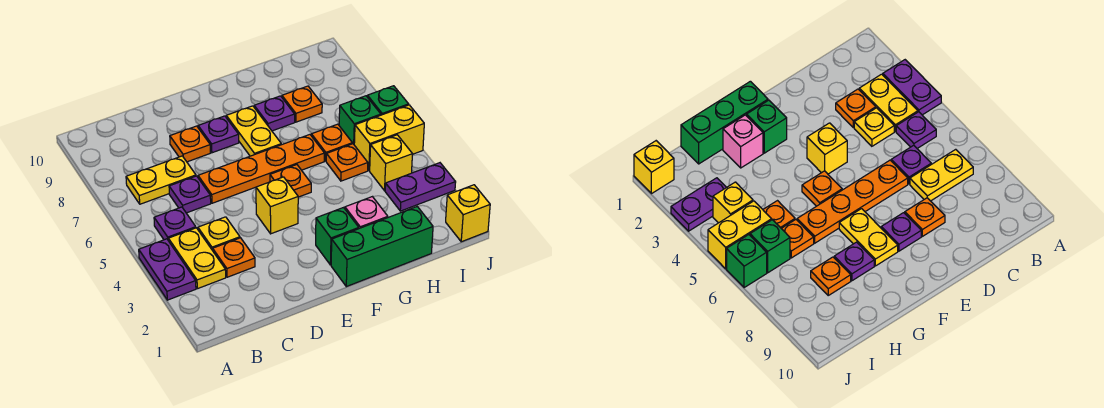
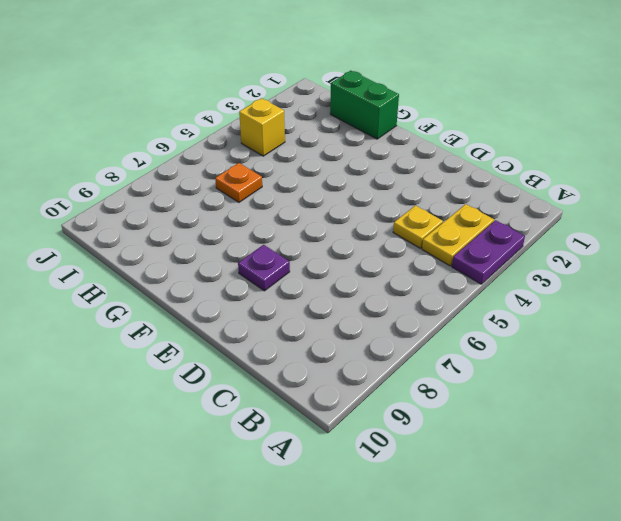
green 1x2 brick [330,71,399,139] -> green 1x3 brick [331,207,433,287]
none -> purple 1x1 plate [154,207,196,241]
none -> yellow 1x2 plate [126,156,196,204]
none -> orange 1x1 plate [213,238,255,277]

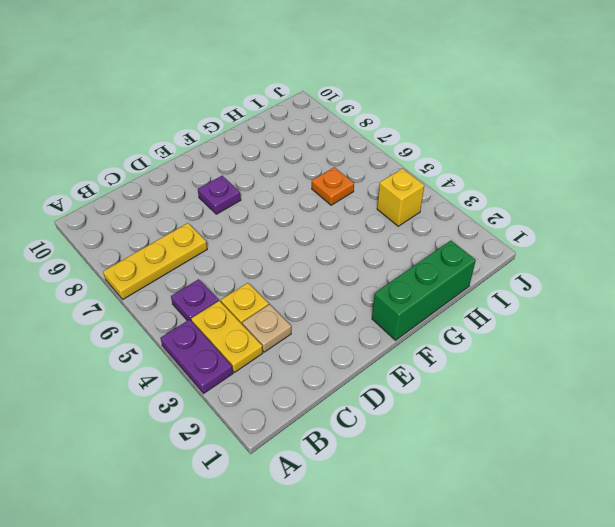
yellow 1x3 plate [103,223,207,299] -> yellow 1x2 plate [126,156,196,204]
tan 1x1 plate [242,304,291,352] -> orange 1x1 plate [213,238,255,277]
none -> purple 1x1 plate [169,176,211,213]
none -> orange 1x4 plate [198,135,324,203]
none -> orange 1x1 plate [170,126,210,162]

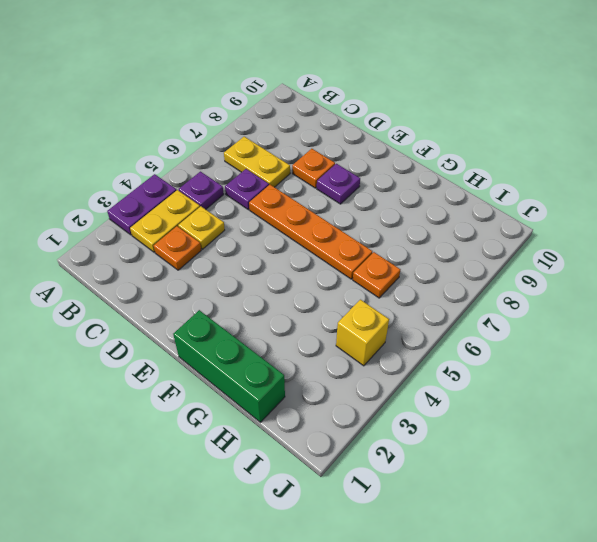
none -> yellow 1x1 brick [256,177,298,234]
none -> green 1x1 brick [316,208,359,265]
none -> orange 1x1 plate [270,165,311,197]

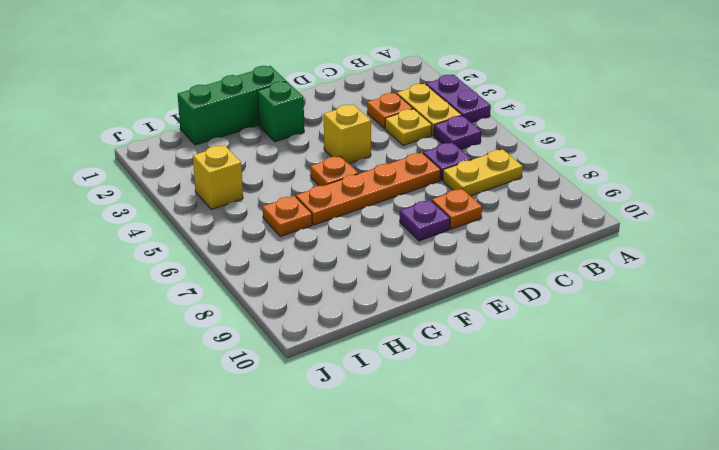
none -> yellow 1x2 plate [226,106,281,156]
none -> pink 1x1 brick [345,197,388,228]
none -> purple 1x1 plate [254,96,295,131]

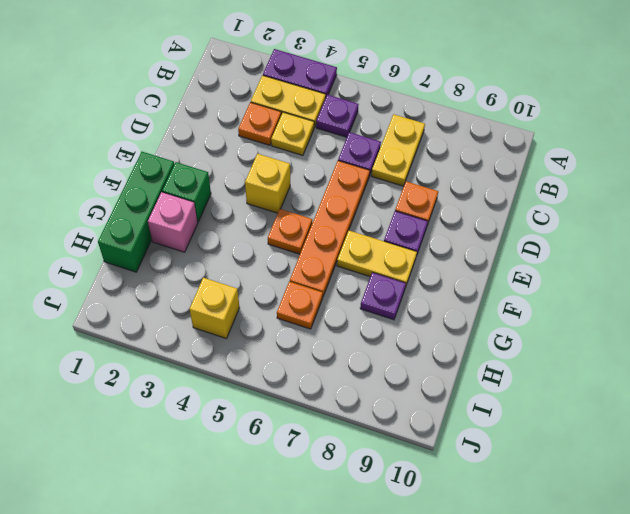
none -> orange 1x1 plate [326,144,368,181]
none -> orange 1x1 plate [282,86,322,122]
none -> purple 1x2 plate [385,163,456,211]

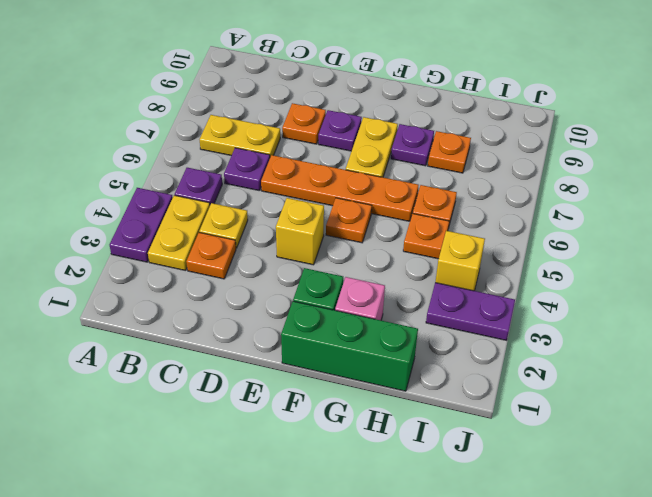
none -> yellow 1x2 brick [354,105,424,171]
none -> green 1x1 brick [339,96,381,144]
none -> yellow 1x1 brick [446,185,490,242]

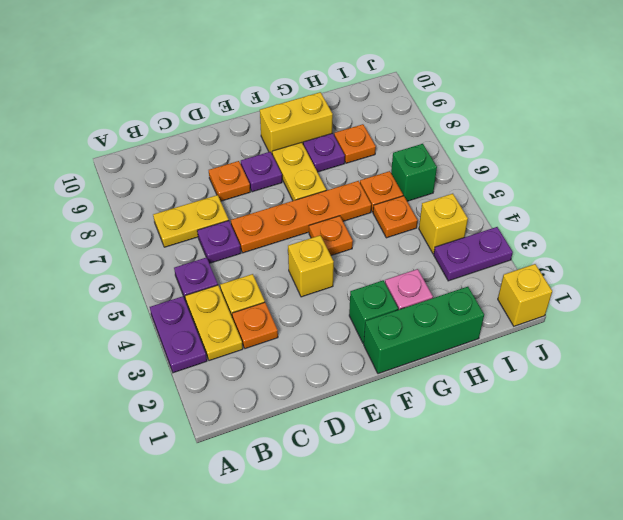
yellow 1x2 brick [260,92,333,153] -> yellow 1x2 brick moved to [354,105,424,171]
none -> green 1x1 brick [367,86,409,115]

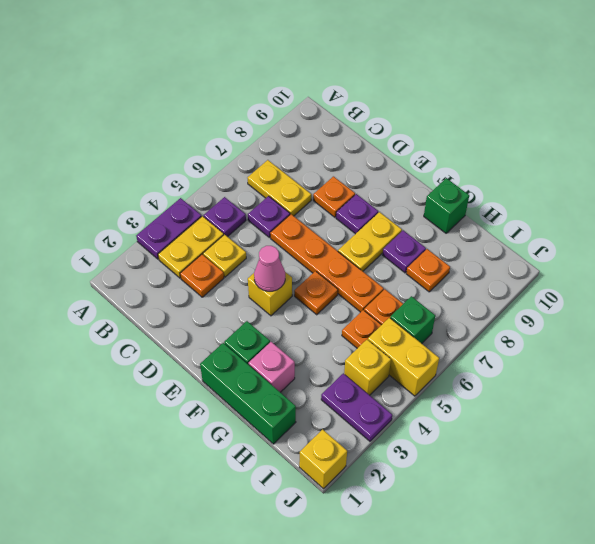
pink 1x1 cone [254,246,285,291] -> none
green 1x1 brick [424,178,469,233] -> green 1x1 brick moved to [367,86,409,115]

